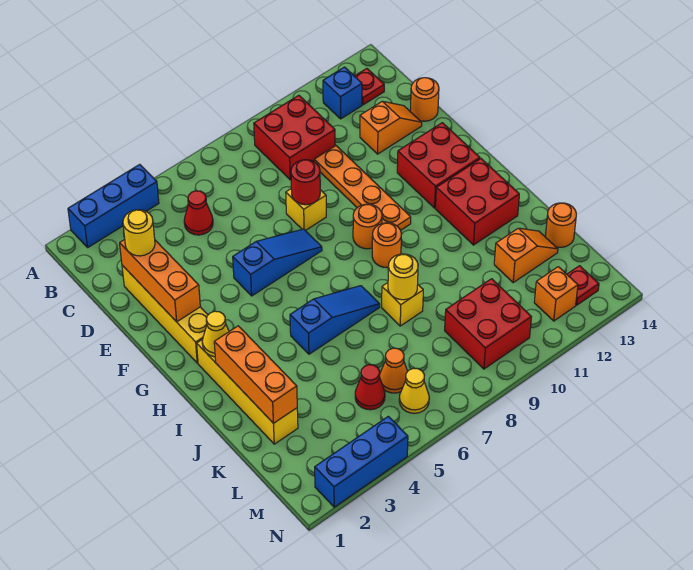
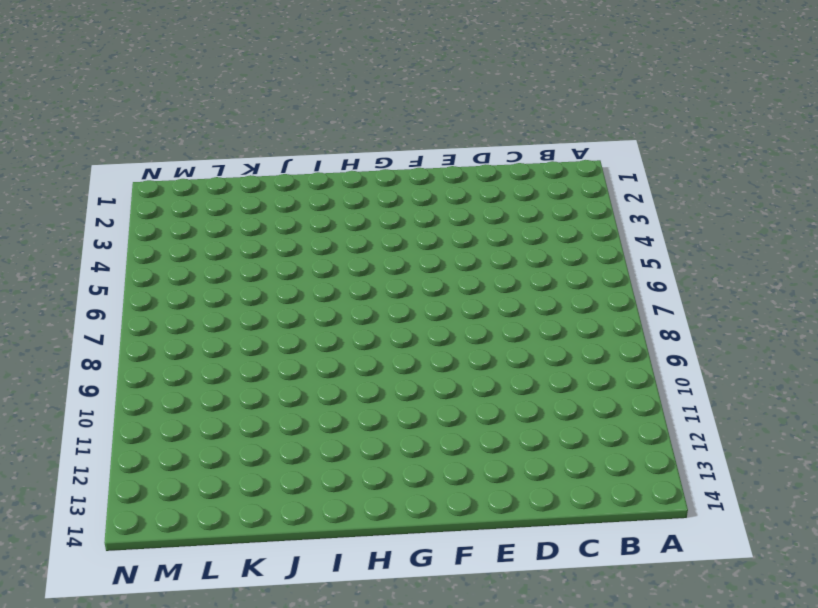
none -> blue 1x3 brick [68,164,159,247]
none -> red 2x2 brick [254,95,335,180]
none -> blue 1x1 brick [323,67,362,119]
none -> red 1x1 plate [355,69,384,105]

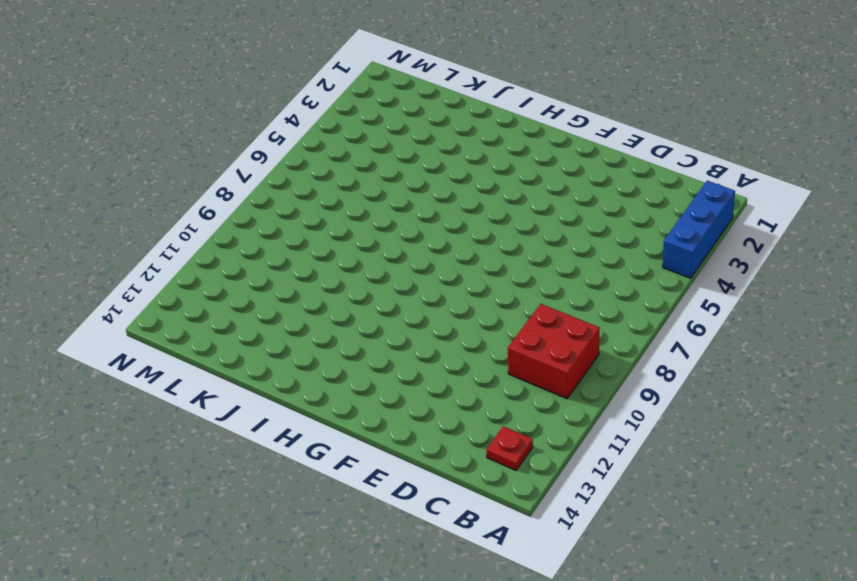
none -> blue 1x1 brick [323,67,362,119]
none -> red 1x1 cone [184,191,213,235]
none -> yellow 1x4 brick [122,265,208,363]
none -> orange 1x4 plate [314,146,411,230]

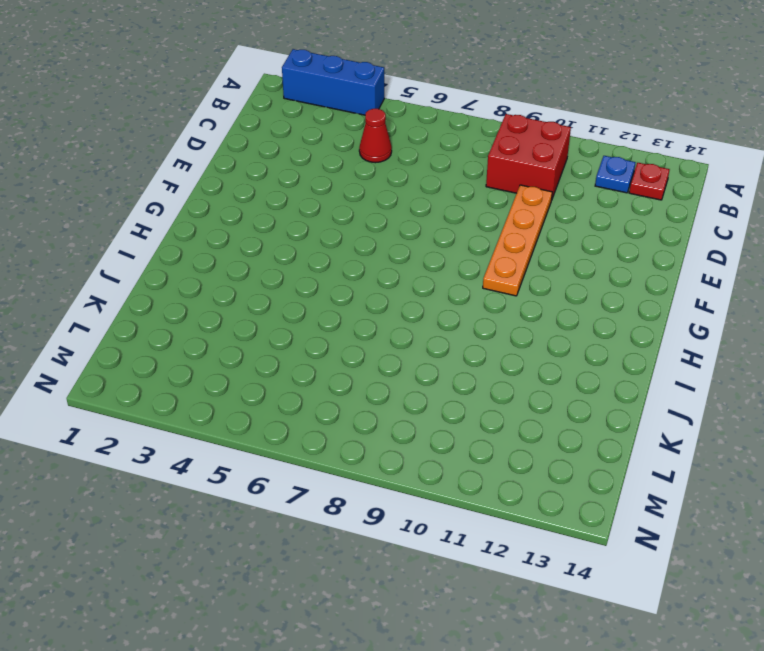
blue 1x1 plate [595,156,636,193] -> blue 1x1 brick [323,67,362,119]
none -> yellow 1x4 brick [122,265,208,363]
none -> orange 1x2 slope [360,101,422,154]
none -> orange 1x1 round brick [410,78,439,121]
none -> yellow 1x1 brick [286,189,326,231]

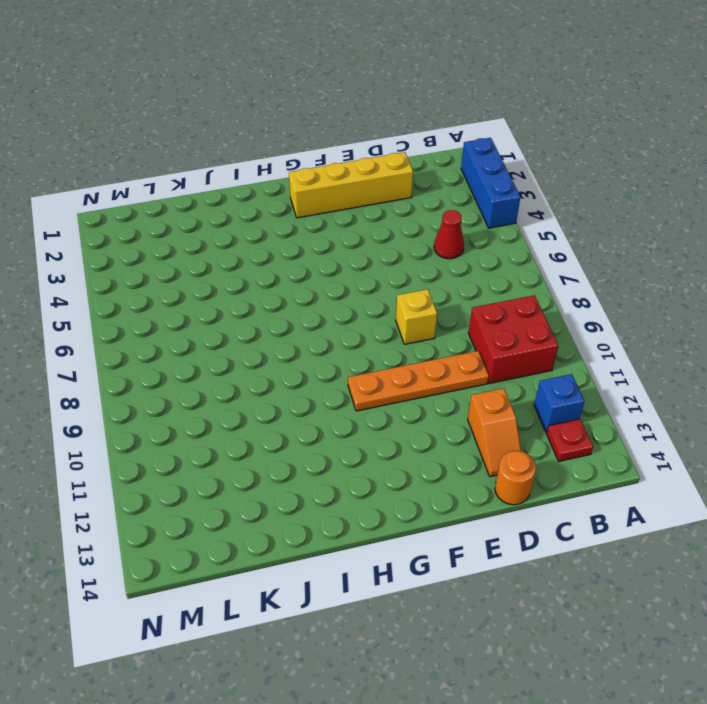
none -> blue 1x3 slope [233,229,322,296]
none -> red 2x2 brick [397,123,480,208]
none -> orange 1x1 round brick [353,204,382,249]
none -> yellow 1x4 brick [197,339,298,444]

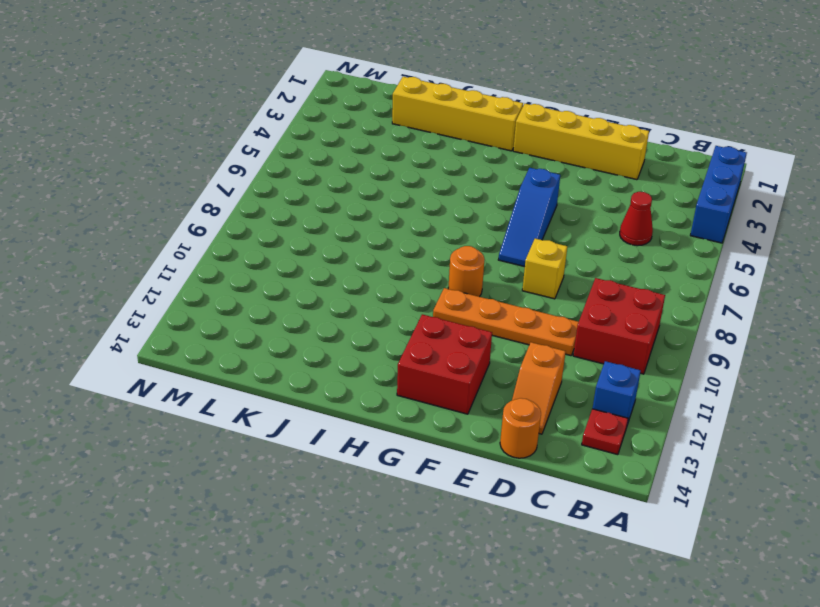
none -> orange 1x1 round brick [372,223,401,268]
none -> red 2x2 brick [436,159,519,245]
none -> blue 1x3 slope [290,286,380,354]
none -> yellow 1x1 brick [382,283,423,326]

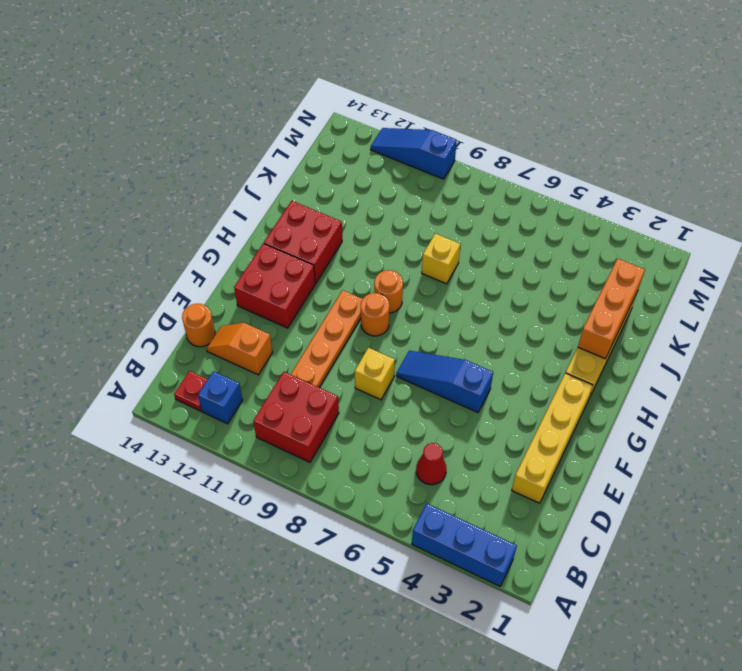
blue 1x3 slope [371,128,457,179] -> blue 1x3 slope moved to [290,286,380,354]
none -> orange 1x2 slope [494,228,558,282]
none -> orange 1x1 round brick [546,203,576,247]
none -> red 1x1 cone [355,365,385,410]
none -> orange 1x1 cone [380,348,408,393]

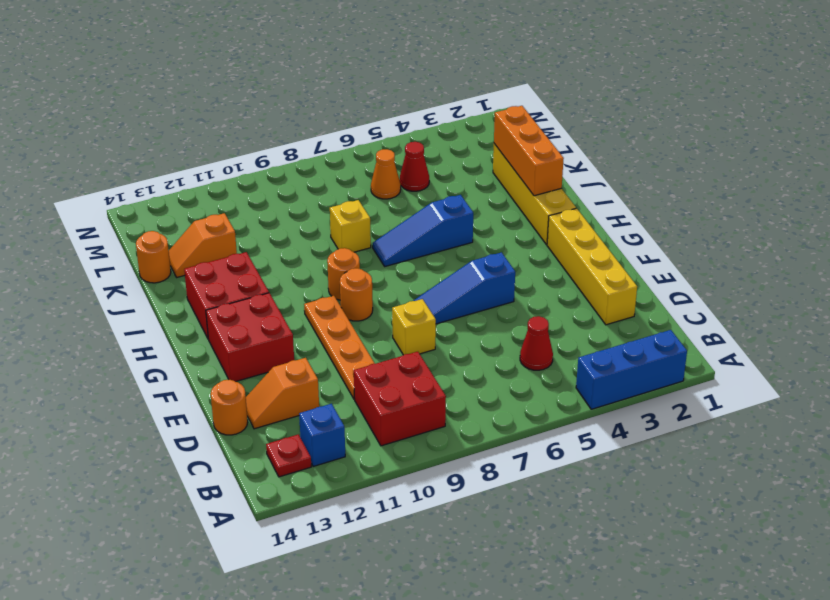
none -> red 2x2 brick [445,279,531,369]
none -> yellow 1x1 cone [399,368,429,413]
none -> orange 1x1 brick [534,267,578,321]
none -> red 1x1 plate [567,266,599,305]

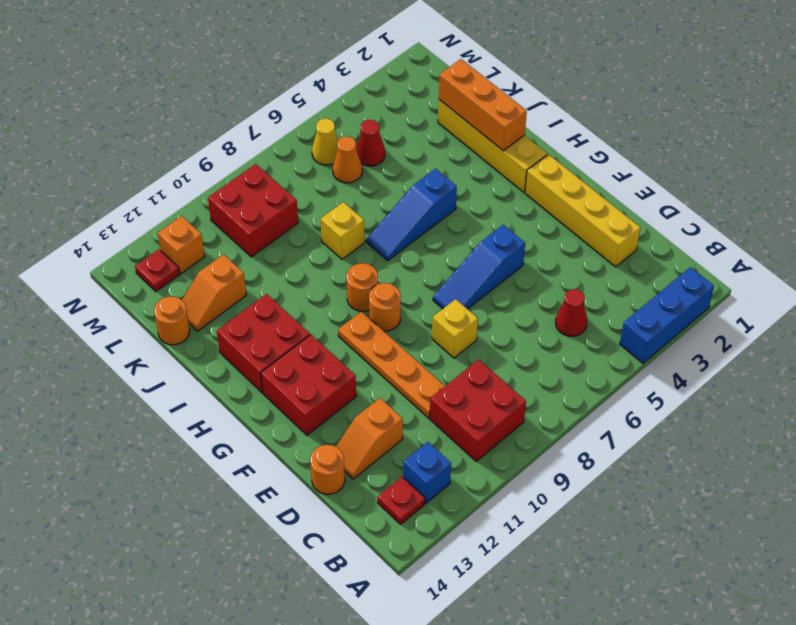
none -> blue 1x3 brick [315,416,408,507]
none -> orange 1x3 brick [120,239,200,322]
none -> red 1x1 round brick [291,160,320,205]
none -> yellow 1x1 cone [202,311,229,357]

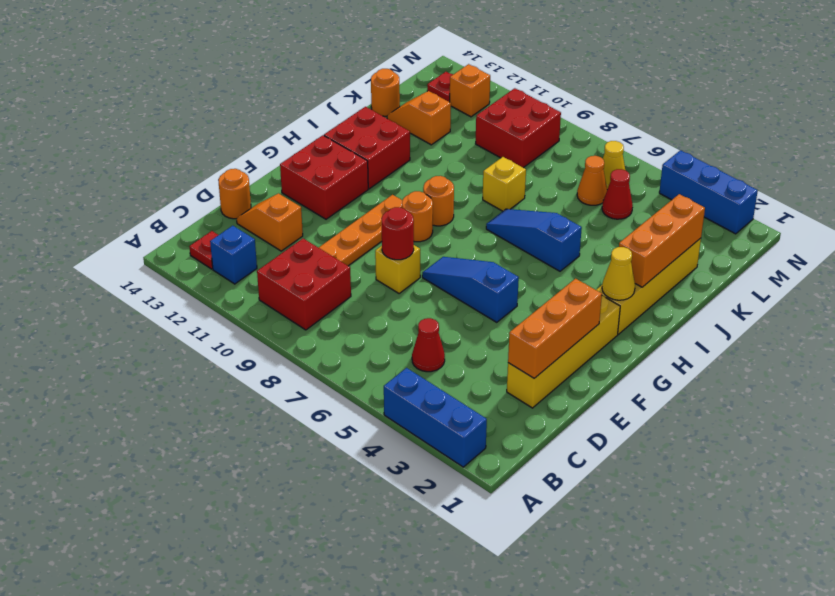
none -> yellow 1x1 round brick [388,254,418,300]
none -> yellow 1x1 round brick [123,210,155,256]

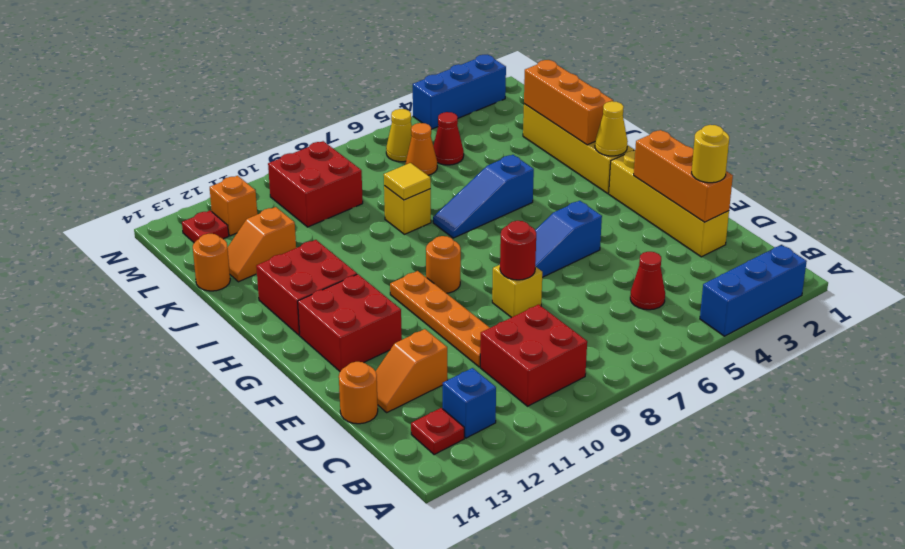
yellow 1x1 tile [384,163,431,200] -> yellow 1x1 round brick [388,254,418,300]
none -> orange 1x1 round brick [372,223,401,268]

